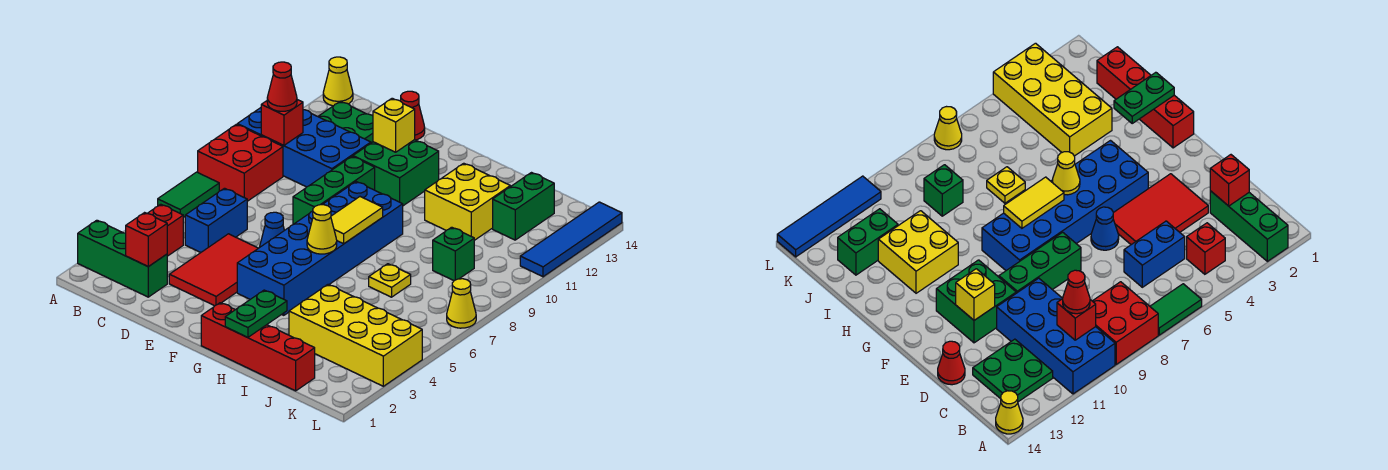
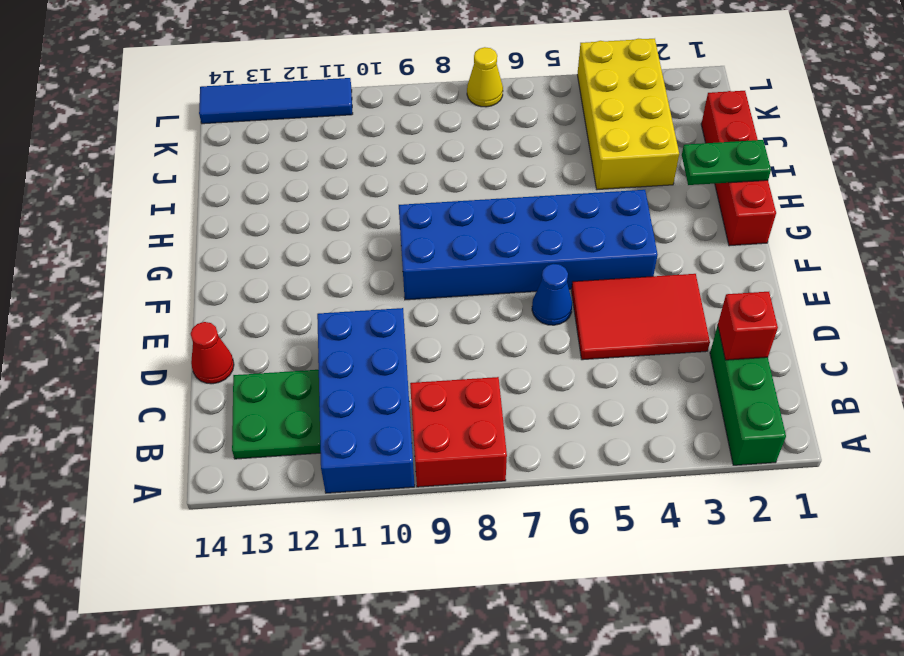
none -> green 1x2 tile [158,172,219,217]
none -> yellow 1x1 cone [323,57,353,106]
none -> red 1x1 brick [147,204,183,256]

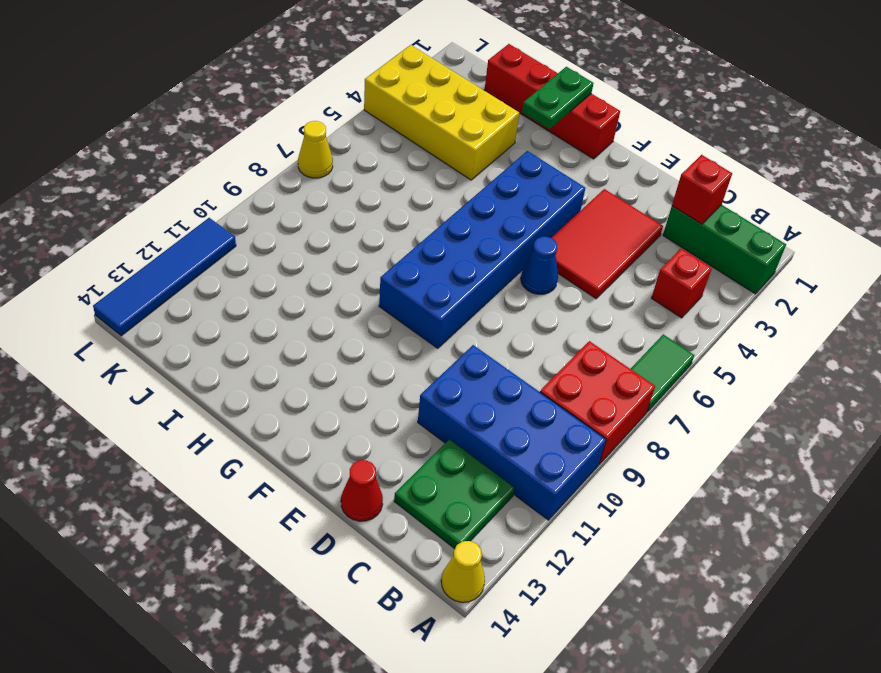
none -> blue 1x2 brick [185,188,247,252]
none -> green 1x3 brick [293,156,375,224]
none -> green 2x2 brick [353,140,439,206]

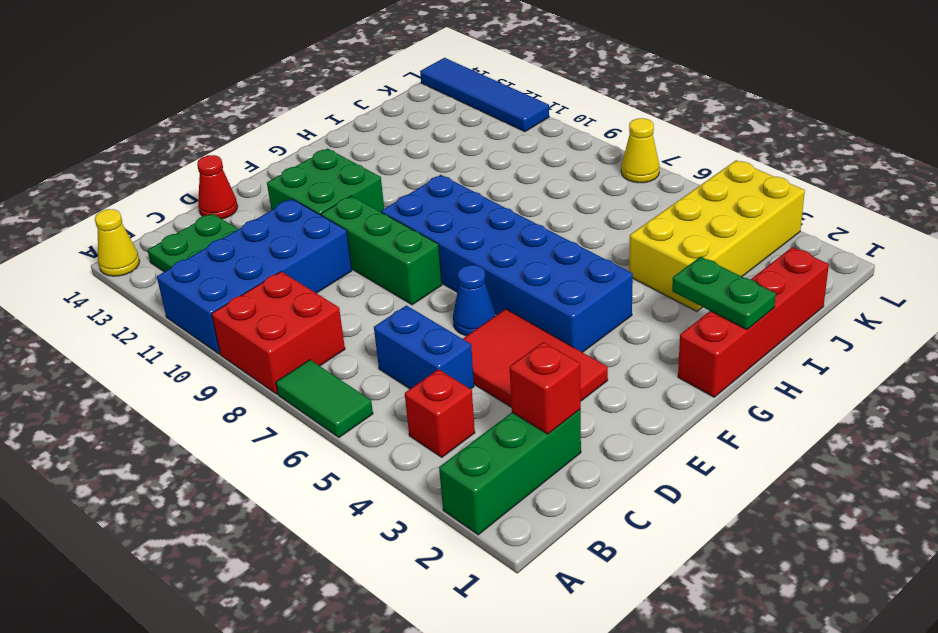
none -> yellow 2x2 brick [425,163,510,240]
none -> yellow 1x1 plate [369,264,411,297]
none -> green 1x1 brick [433,227,474,281]

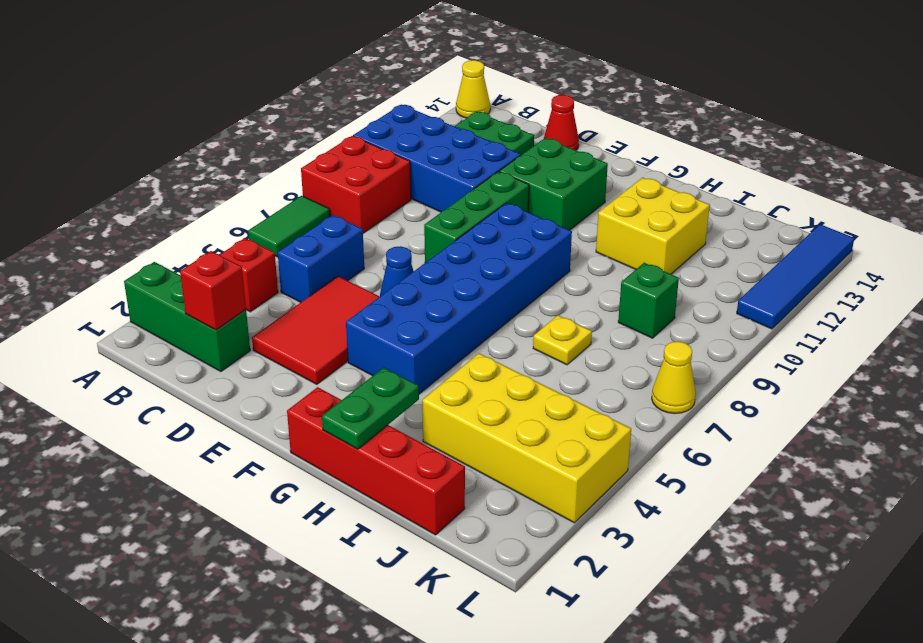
none -> green 1x2 brick [493,173,554,240]
none -> red 1x1 brick [261,100,303,145]
none -> yellow 1x1 brick [373,98,415,152]

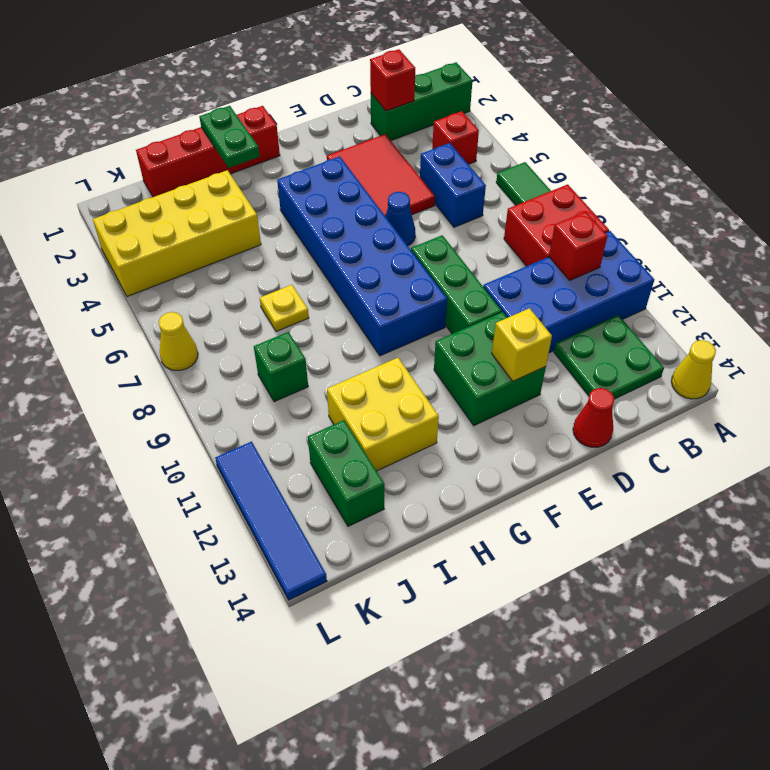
none -> yellow 1x1 cone [307,205,337,254]
none -> yellow 1x2 tile [331,197,383,244]
none -> red 1x1 cone [267,62,297,111]

